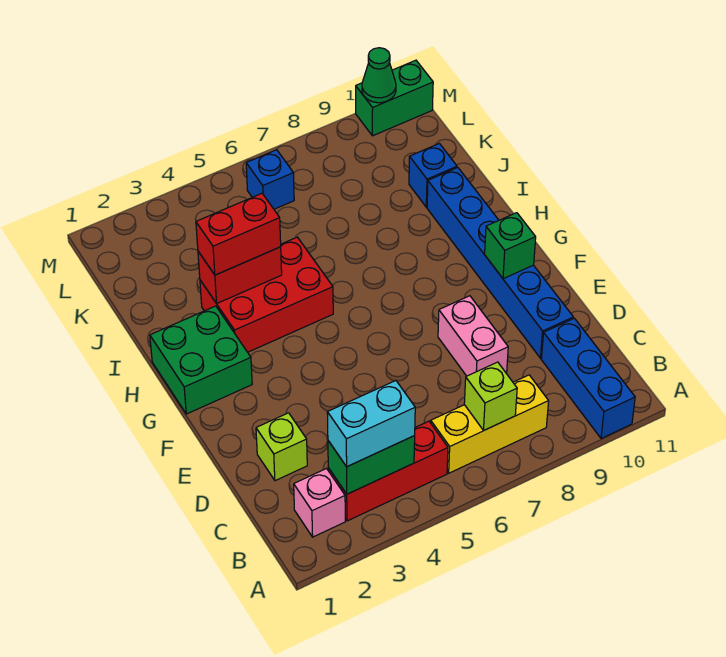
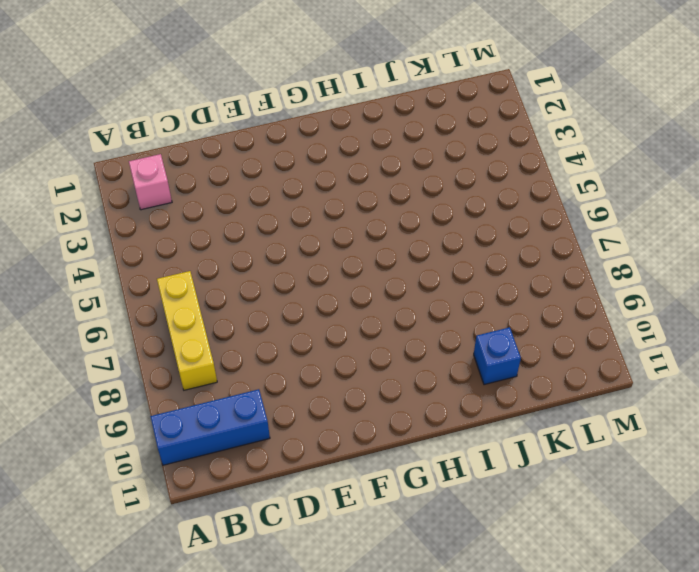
none -> red 1x3 brick [328,421,448,521]
none -> lime 1x1 brick [256,413,307,481]
none -> pink 1x2 brick [438,296,508,376]

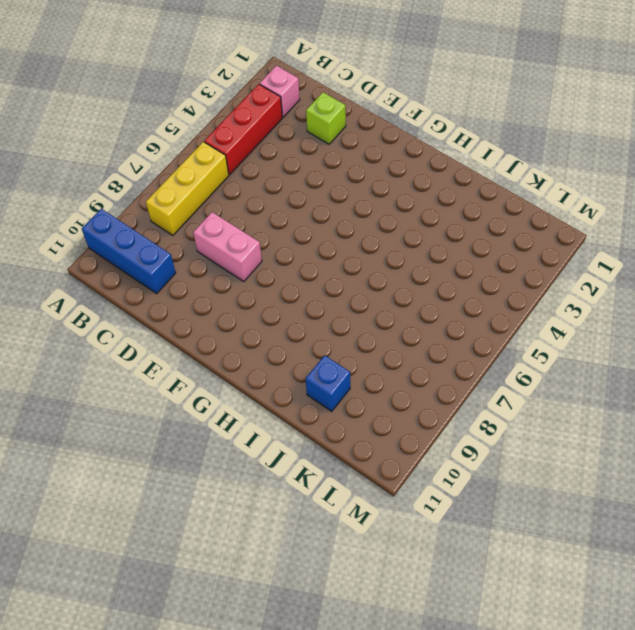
none -> blue 1x6 brick [427,168,573,358]
none -> green 2x2 brick [150,306,252,414]
none -> red 2x3 brick [200,237,333,352]

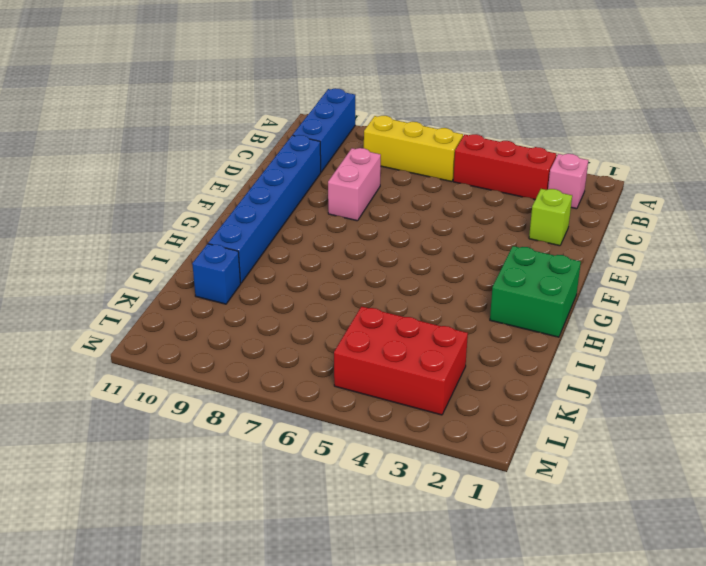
red 2x3 brick [334,306,468,415] -> red 2x3 brick moved to [200,237,333,352]
none -> blue 1x1 brick [246,150,294,209]
none -> green 1x2 brick [356,60,433,136]
none -> green 1x2 brick [328,436,415,494]

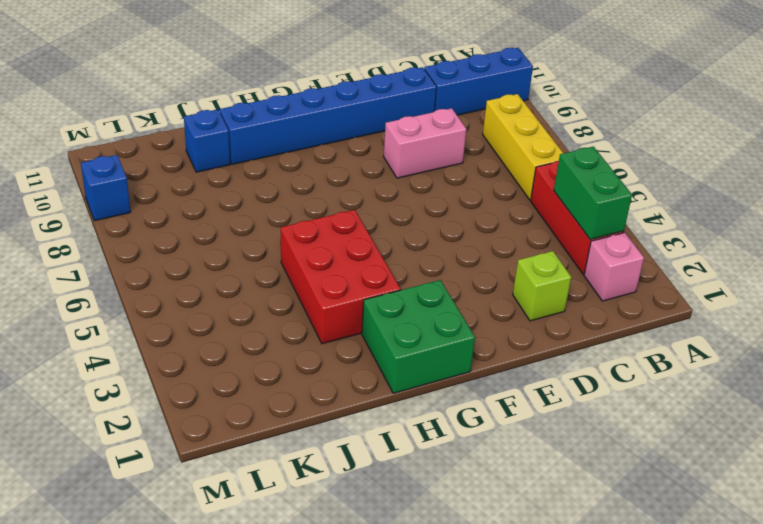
blue 1x1 brick [81,155,131,221] -> blue 1x1 brick moved to [246,150,294,209]
none -> green 1x2 brick [356,60,433,136]
none -> lime 1x1 brick [464,362,517,430]
none -> green 1x1 brick [485,213,536,279]

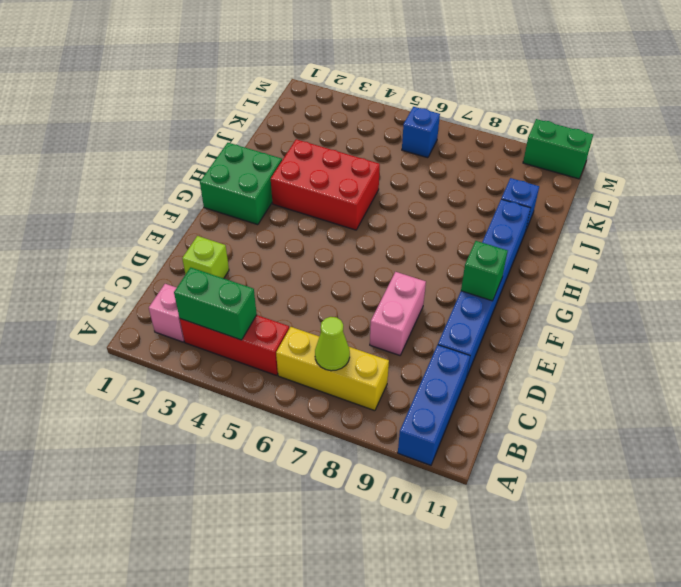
lime 1x1 cone [315,317,350,371] -> lime 1x1 brick [464,362,517,430]
none -> red 1x2 brick [198,247,282,303]
none -> green 1x1 cone [362,48,396,103]
none -> cyan 1x2 brick [327,381,415,467]

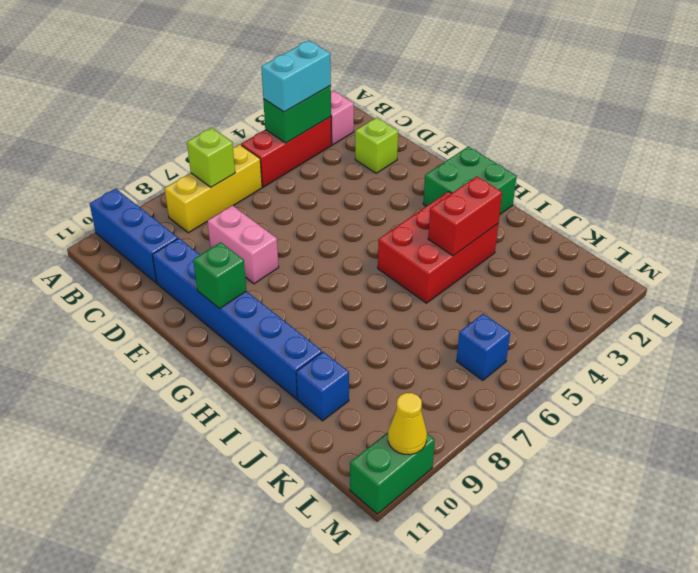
yellow 1x1 cone [388,393,427,455] -> green 1x1 cone [362,48,396,103]
none -> red 1x2 brick [196,193,281,275]

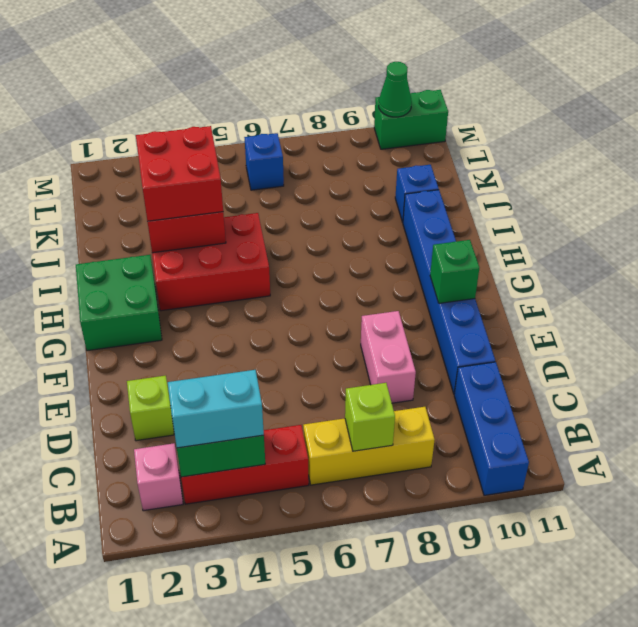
red 2x2 brick [136,126,223,221] -> red 1x2 brick [196,193,281,275]

